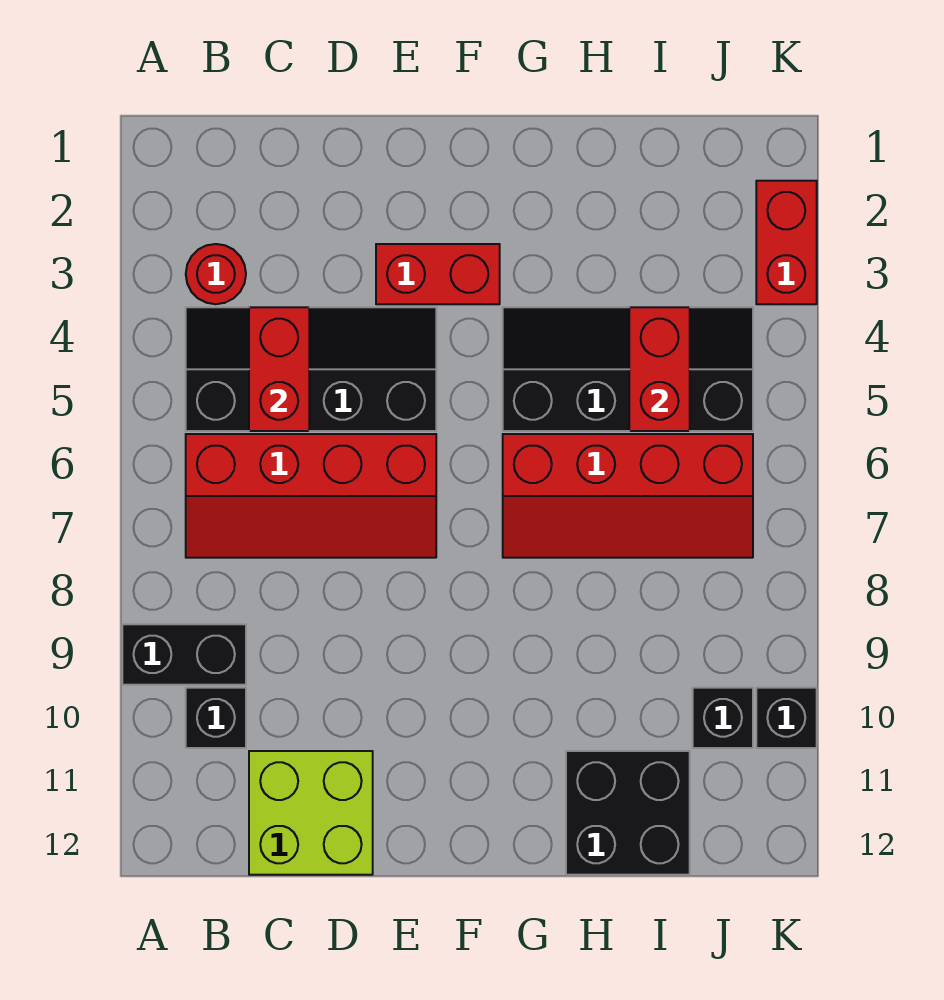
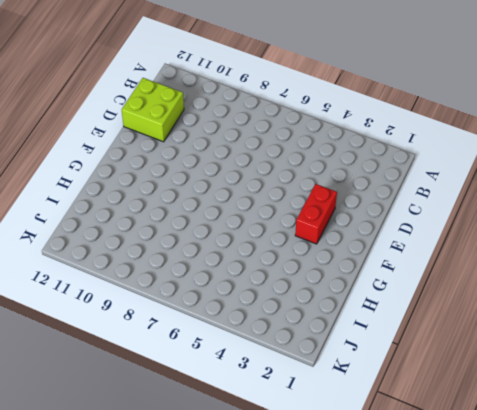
none -> black 1x2 brick [122,624,246,685]
none -> red 1x1 round brick [186,244,246,304]
none -> black 2x4 slope [186,307,436,431]

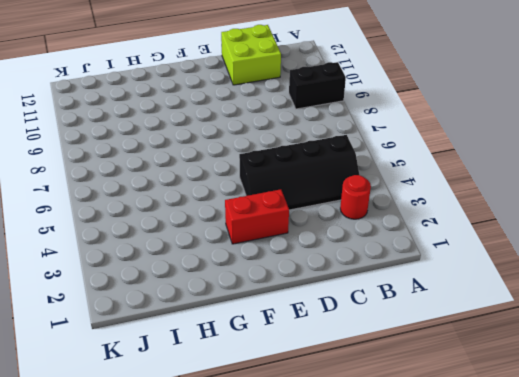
none -> red 2x4 slope [186,434,436,558]
none -> black 1x1 brick [186,688,246,748]
none -> black 2x4 slope [503,307,753,431]

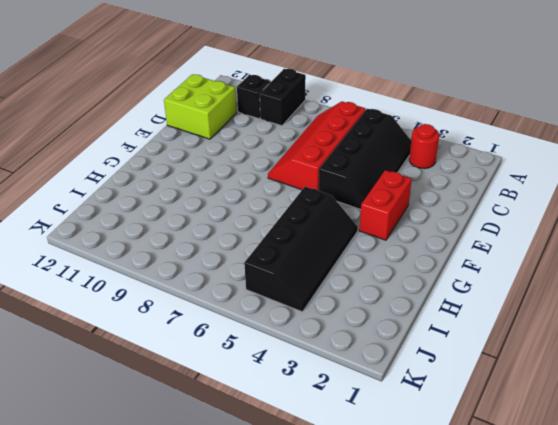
none -> red 2x4 slope [503,434,753,558]
none -> black 2x2 brick [566,751,690,875]
none -> black 1x1 brick [693,688,753,748]

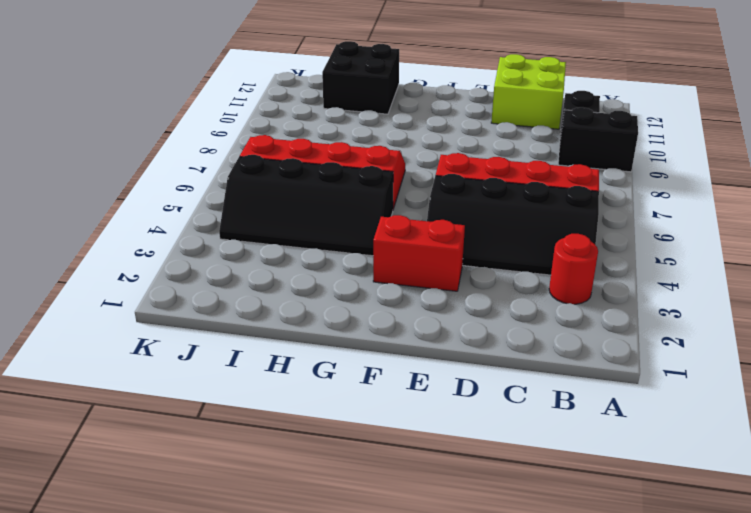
none -> black 1x1 brick [693,688,753,748]
none -> red 1x2 brick [756,181,817,304]
none -> black 1x1 brick [756,688,817,748]

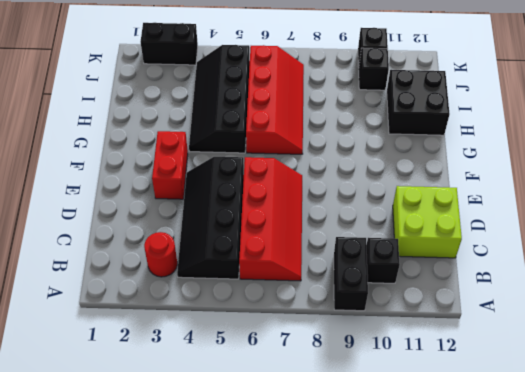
black 1x2 brick [140,23,198,65] -> red 1x2 brick [756,181,817,304]
none -> red 1x2 brick [249,307,309,431]
none -> red 1x2 brick [629,307,690,431]

